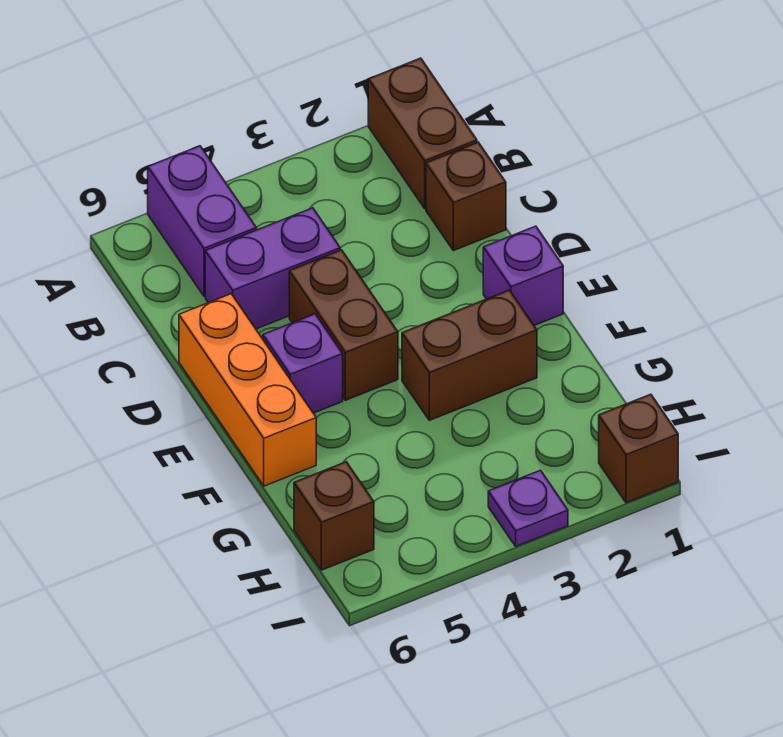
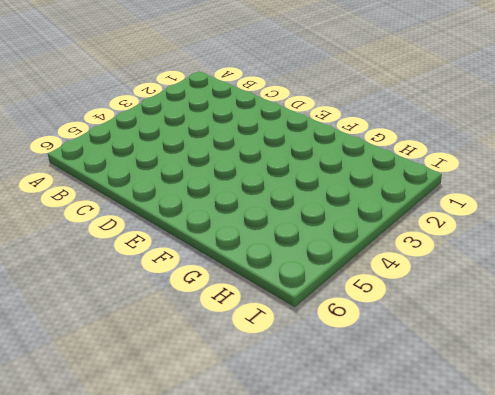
none -> brown 1x2 brick [368,58,477,208]
none -> purple 1x2 brick [148,146,256,296]
none -> brown 1x1 brick [426,142,506,251]

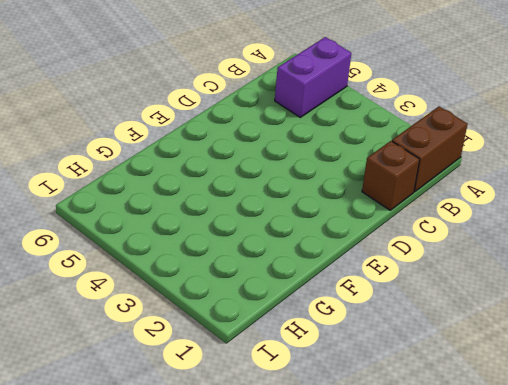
none -> purple 1x2 brick [205,208,340,329]
none -> brown 1x2 brick [289,250,398,400]
none -> orange 1x3 brick [179,294,316,486]

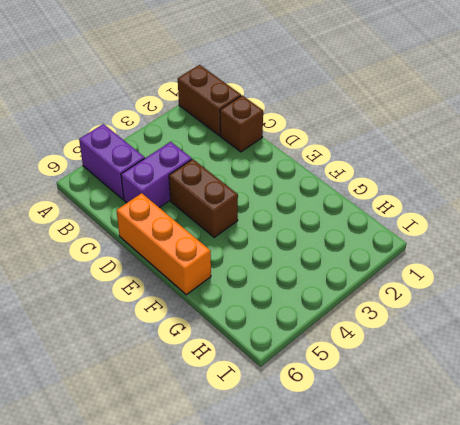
none -> purple 1x1 brick [483,226,563,325]
none -> purple 1x1 brick [263,314,343,413]
none -> brown 1x2 brick [402,290,537,420]

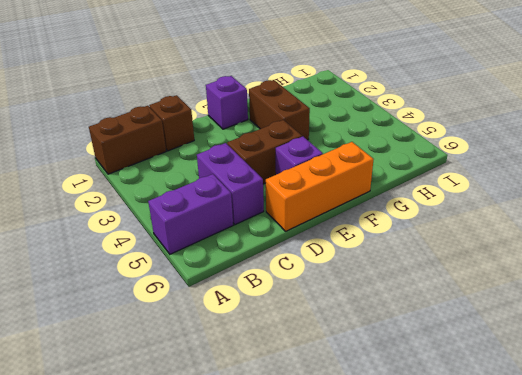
none -> brown 1x1 brick [294,462,374,570]
none -> brown 1x1 brick [599,394,678,503]
none -> purple 1x1 plate [488,470,568,546]

